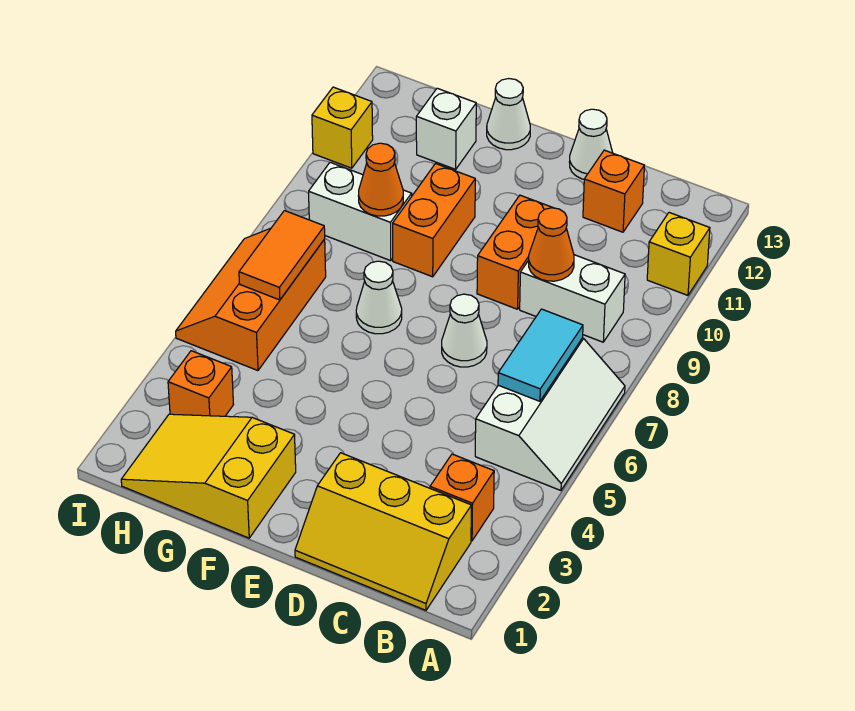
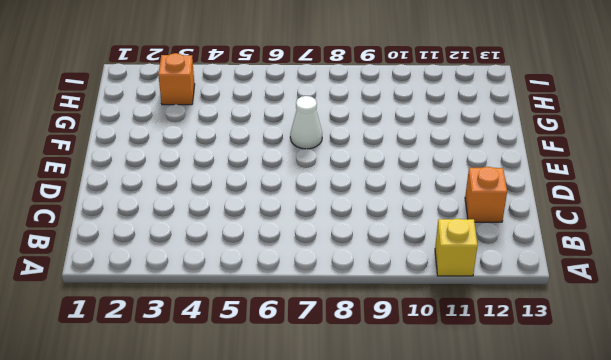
none -> white 2x3 slope [475,338,625,490]
none -> yellow 2x3 slope [295,453,471,610]
none -> orange 1x1 brick [430,454,494,541]

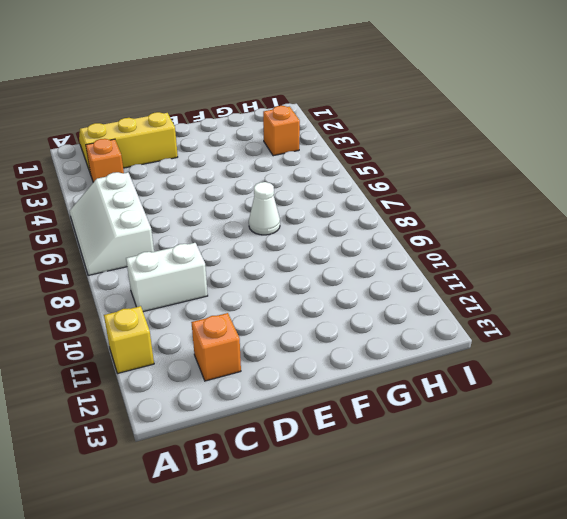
none -> white 1x1 cone [442,294,487,367]
none -> orange 1x2 brick [477,195,553,309]
none -> white 1x1 cone [569,109,613,179]

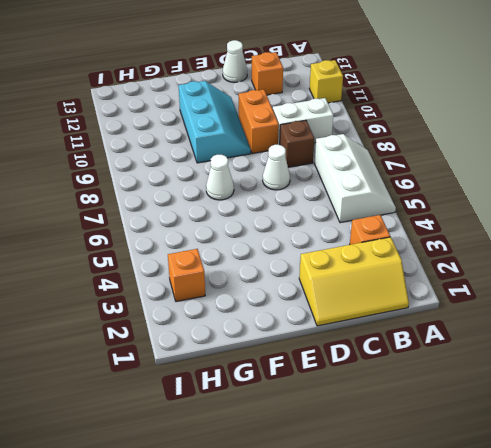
brown 1x1 brick [279,120,314,167] -> none
cyan 2x3 slope [179,81,251,163] -> orange 1x2 brick [393,164,475,277]
none -> yellow 2x3 slope [121,414,296,538]
none -> white 1x1 cone [487,79,530,150]
none -> white 1x2 brick [309,162,412,261]

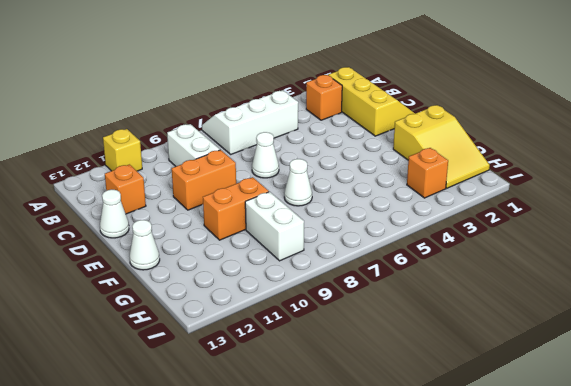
none -> white 1x1 brick [416,88,476,169]
none -> orange 2x3 slope [176,228,326,371]
none -> yellow 1x1 brick [312,87,373,168]

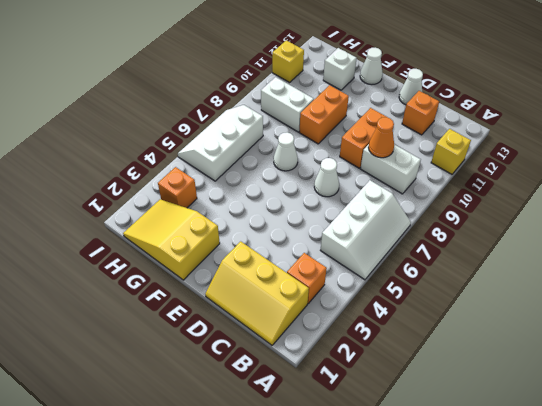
white 2x3 slope [178,105,263,181] -> orange 2x3 slope [176,228,326,371]
none -> cyan 1x2 tile [498,309,583,401]
none -> orange 1x1 cone [358,143,403,216]
none -> orange 1x2 tile [239,211,325,300]

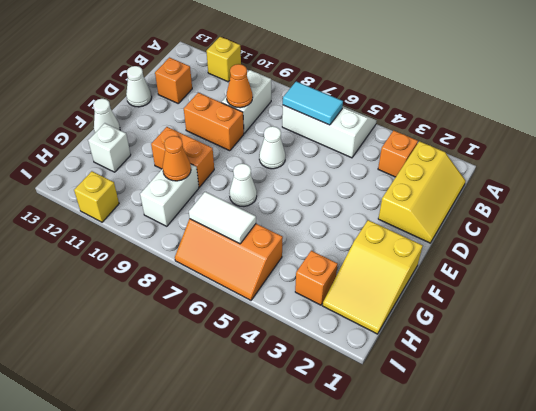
white 1x2 tile [189,192,256,244] -> orange 1x2 tile [239,211,325,300]

